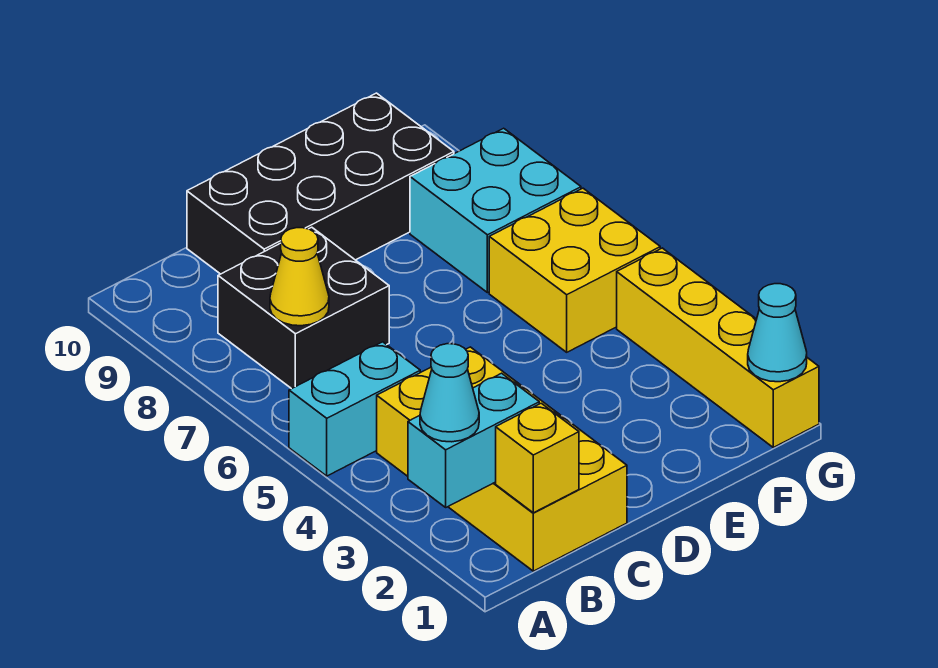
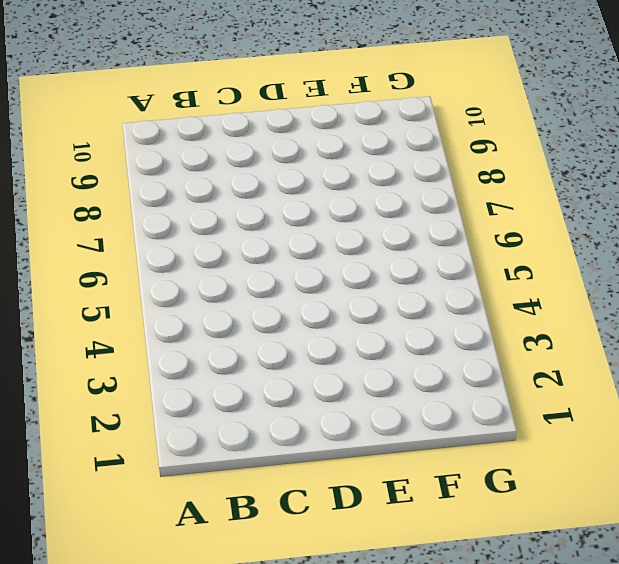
none -> cyan 1x2 brick [289,342,420,476]
none -> yellow 2x4 brick [377,347,627,571]
none -> black 2x2 brick [218,227,389,389]

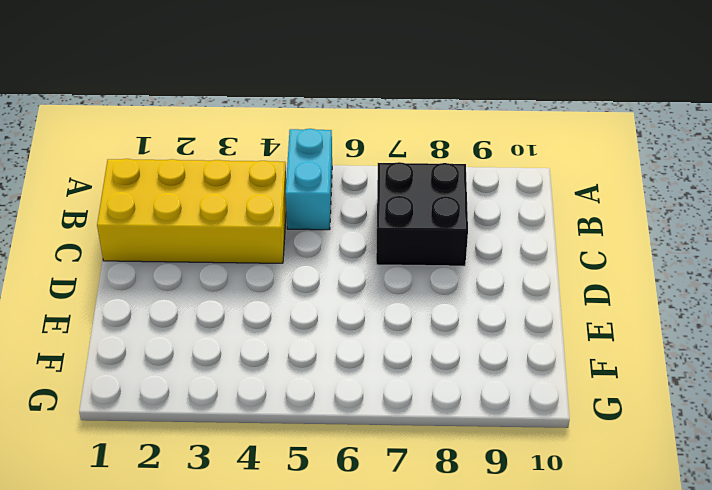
none -> black 2x4 brick [187,93,454,274]
none -> yellow 2x2 brick [489,188,660,352]
none -> cyan 2x2 brick [410,128,581,293]

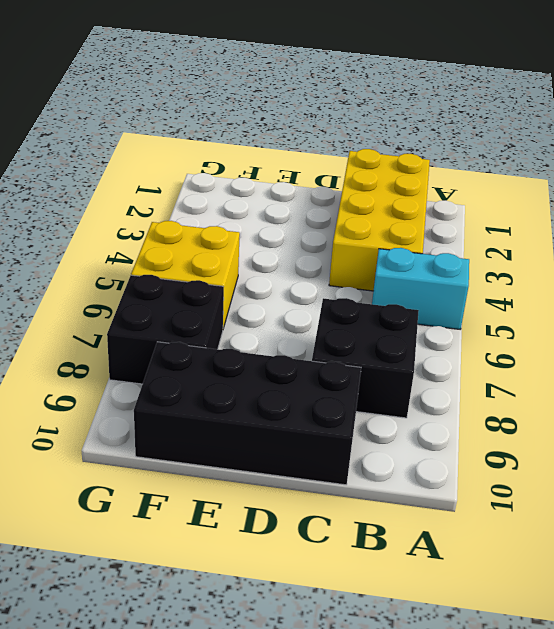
black 2x2 brick [107,275,224,384] -> cyan 2x2 brick [410,128,581,293]
none -> yellow 1x4 brick [617,248,819,447]
none -> cyan 1x2 brick [408,373,539,507]
none -> yellow 1x1 brick [496,403,579,513]

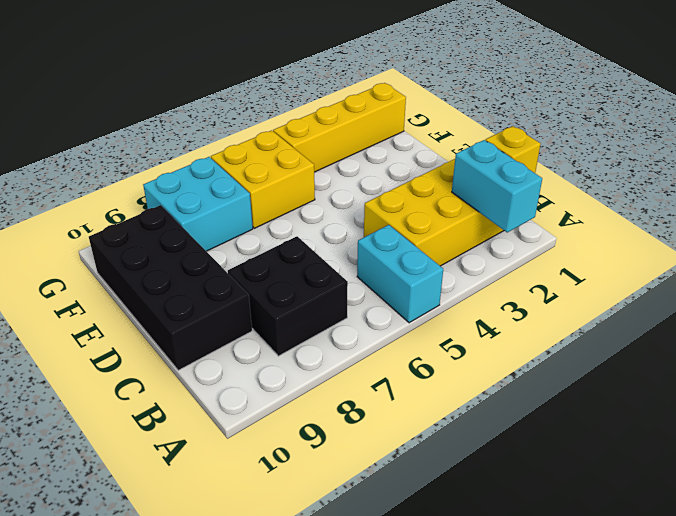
none -> yellow 1x1 cone [270,228,329,326]
none -> cyan 1x1 cone [748,284,807,382]
none -> cyan 1x1 cone [420,344,479,442]

